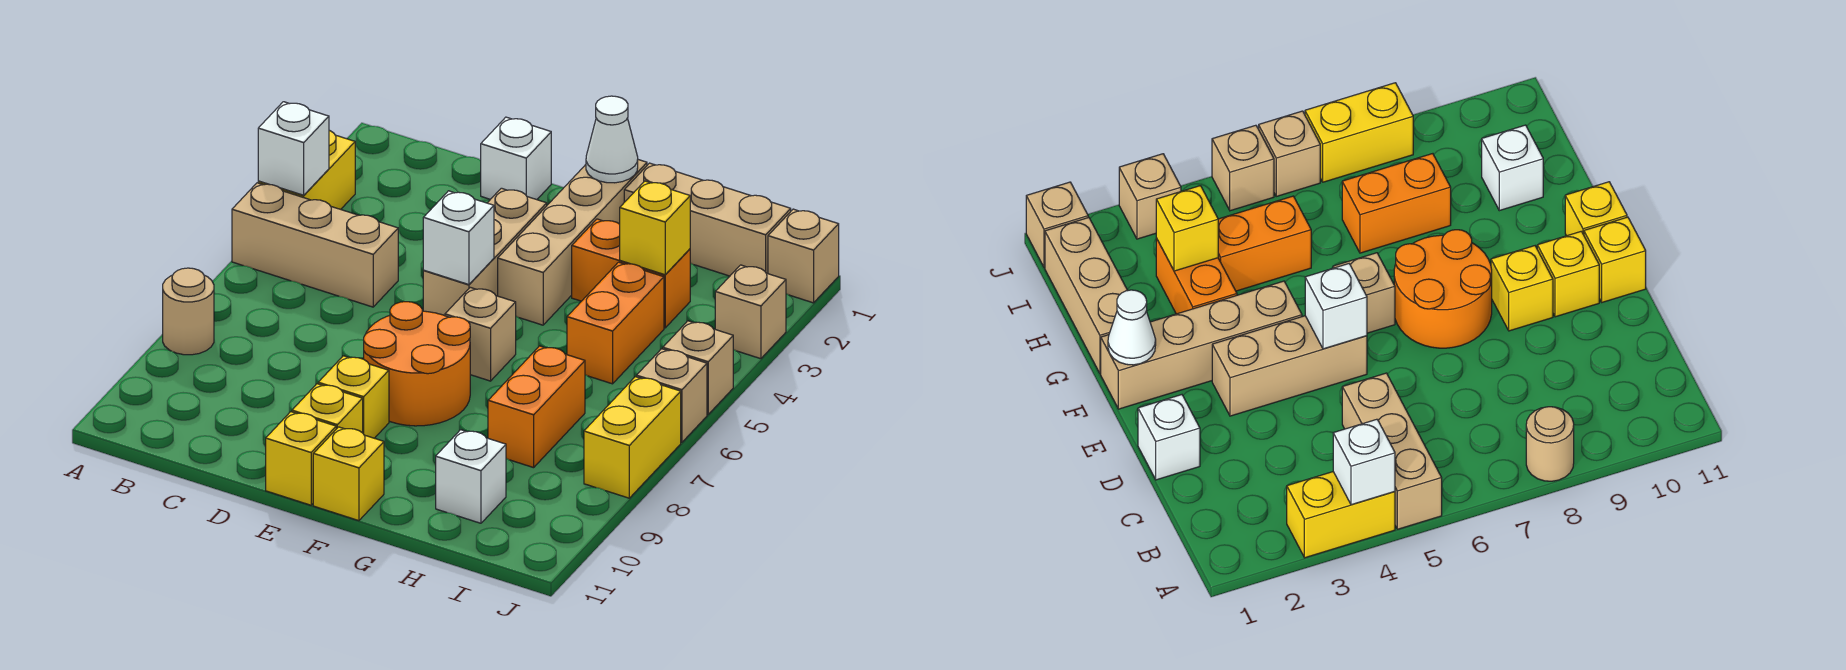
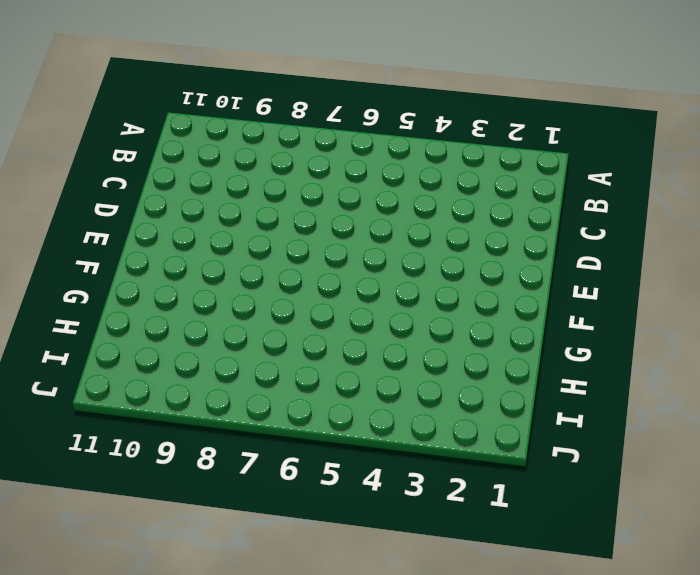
none -> yellow 1x2 brick [258,130,355,209]
none -> tan 1x3 brick [232,183,398,307]
none -> tan 1x1 round brick [163,268,214,355]

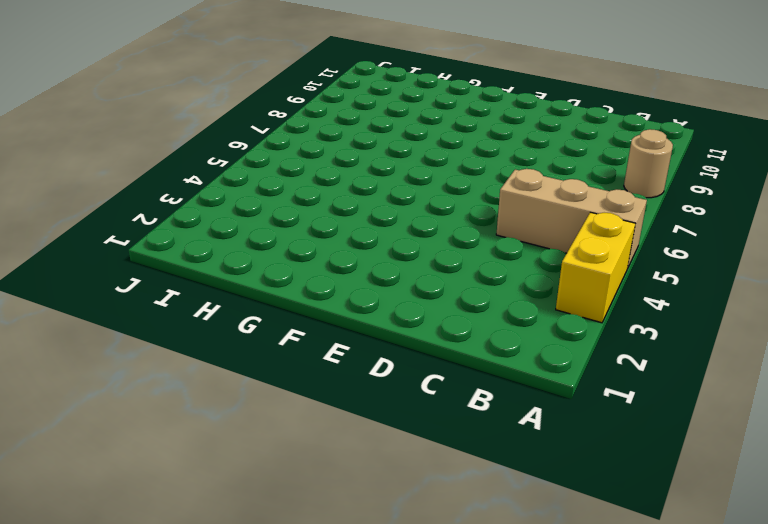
none -> white 1x1 brick [481,117,551,200]
none -> tan 1x3 brick [423,188,547,316]
none -> orange 2x2 round brick [364,302,470,426]

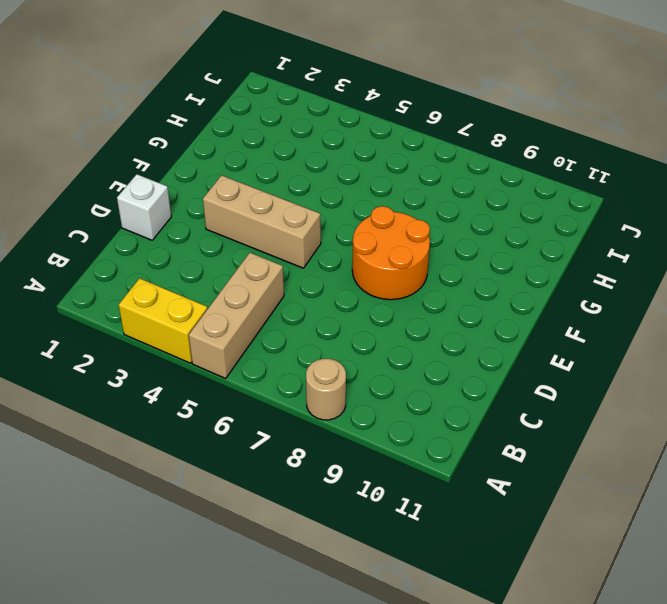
none -> yellow 1x1 brick [318,356,389,438]
none -> yellow 1x1 brick [292,384,363,433]
none -> yellow 1x1 brick [266,412,336,505]

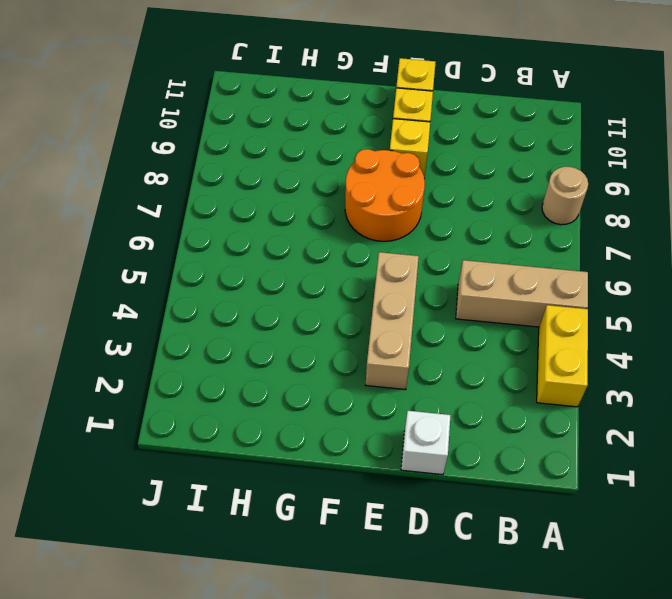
none -> tan 1x4 brick [498,160,647,325]
none -> tan 1x1 brick [445,287,516,381]
none -> yellow 1x1 brick [313,427,384,521]

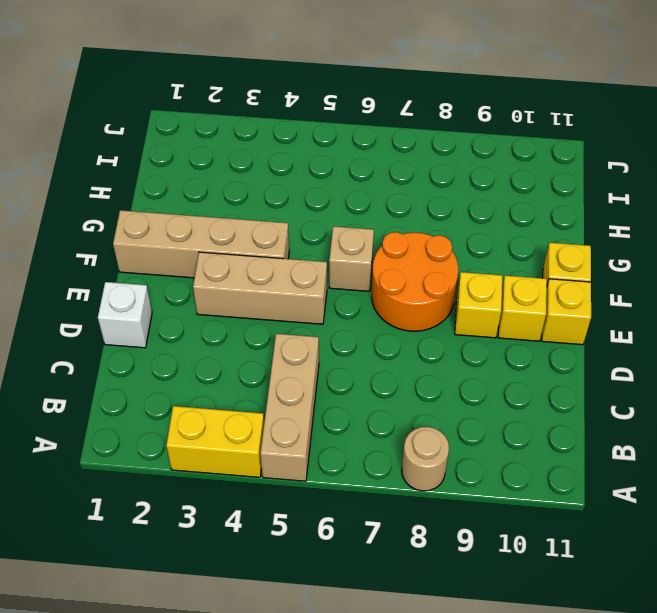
none -> tan 1x3 brick [624,163,791,276]
none -> orange 1x2 brick [572,219,690,328]
none -> orange 1x2 brick [567,262,664,384]

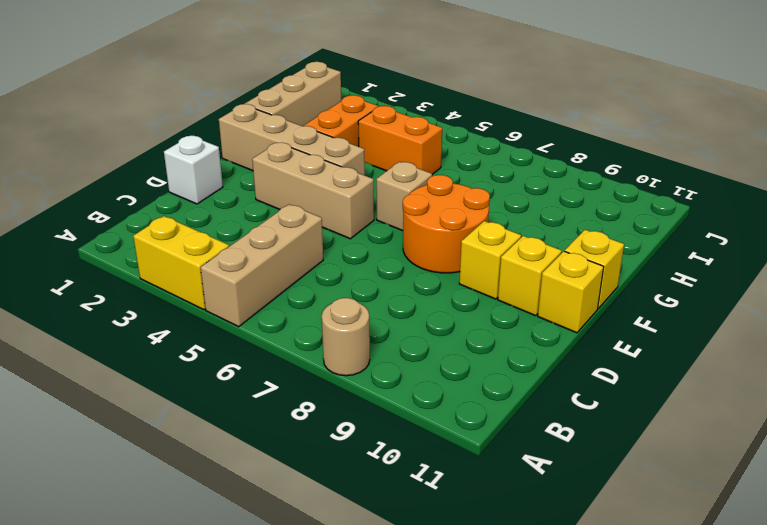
none -> orange 1x2 brick [488,346,585,468]
none -> white 1x1 brick [436,430,506,523]
none -> tan 1x1 brick [768,209,839,303]

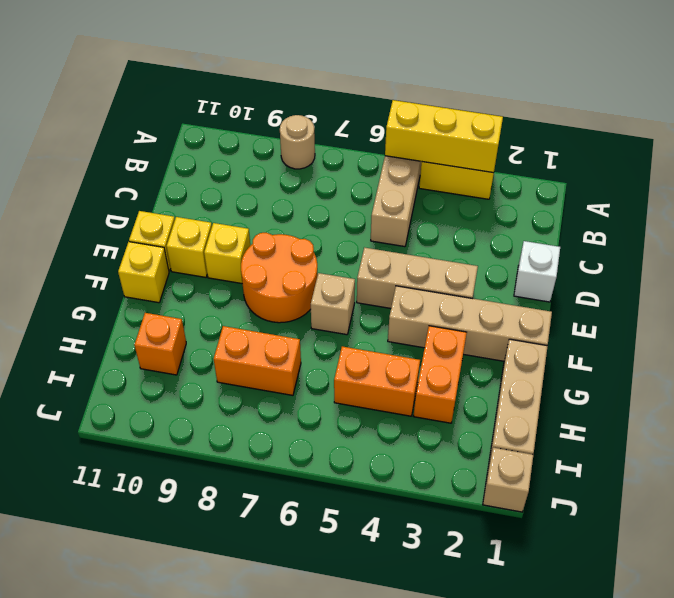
yellow 1x3 brick [385,100,503,173] -> white 1x1 brick [258,102,329,195]
orange 1x1 brick [134,313,186,375] -> white 1x1 brick [436,430,506,523]
none -> tan 1x1 brick [715,265,786,359]
none -> tan 1x1 brick [663,321,733,414]
none -> tan 1x1 brick [636,349,707,442]

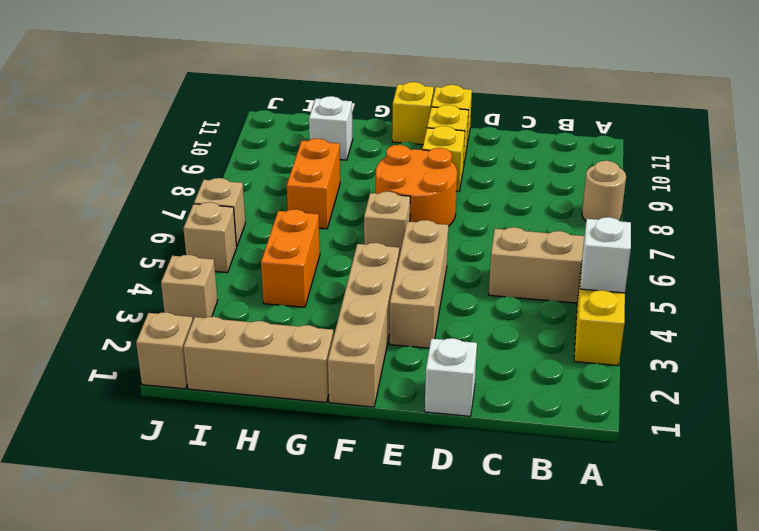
none -> orange 1x2 brick [572,219,690,328]
none -> yellow 1x2 brick [584,377,681,498]
none -> white 1x1 brick [423,191,494,285]

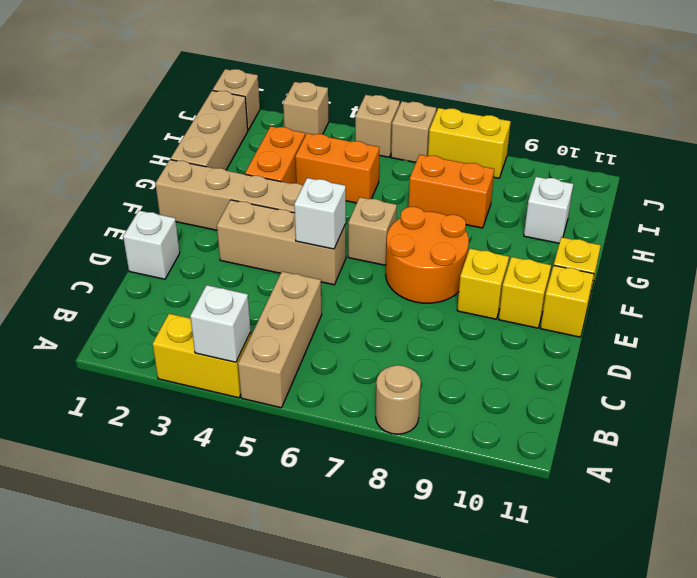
none -> white 1x1 cone [586,96,638,183]
none -> yellow 1x1 brick [620,181,690,275]

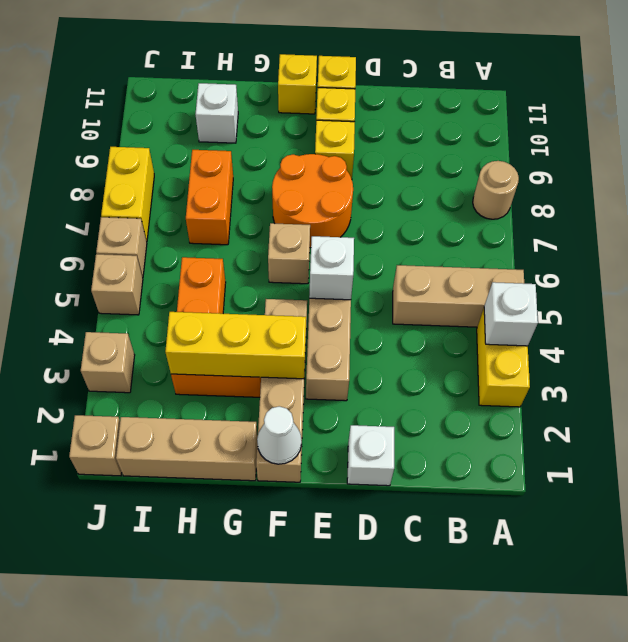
yellow 1x3 brick [165,312,306,379] -> yellow 1x1 brick [620,181,690,275]

